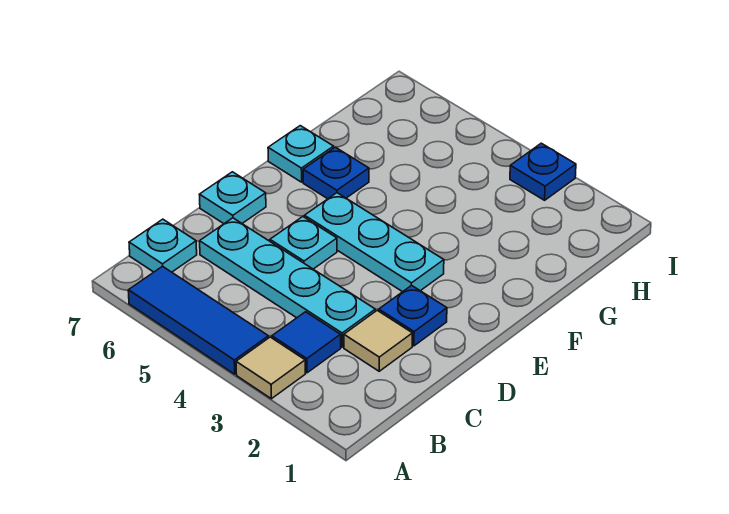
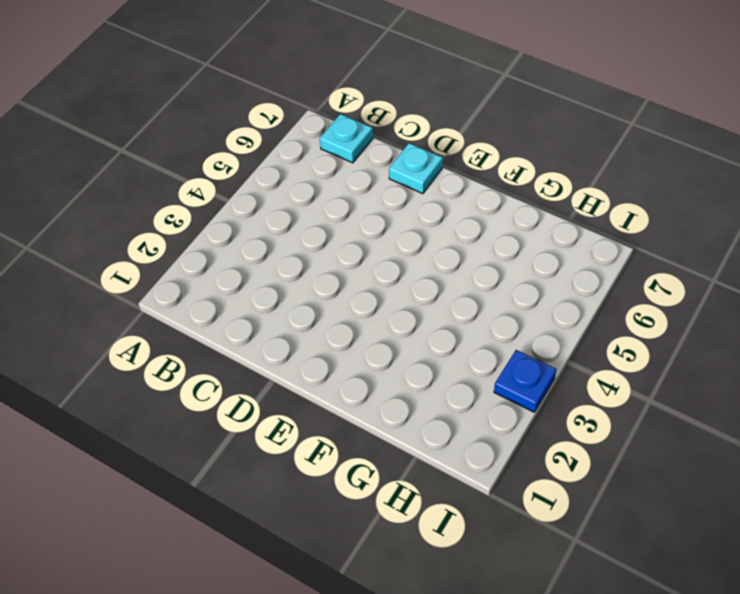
none -> tan 1x1 tile [236,337,305,399]
none -> blue 1x3 tile [128,266,268,374]
none -> blue 1x1 tile [272,312,341,373]

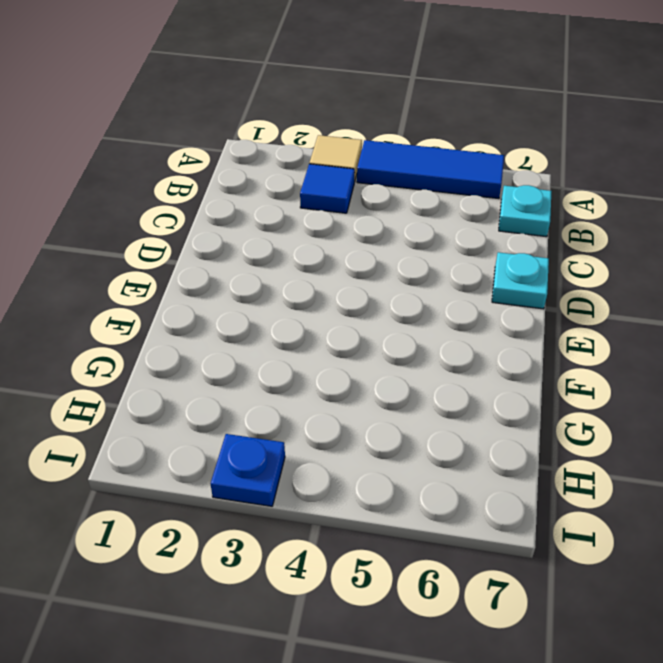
none -> tan 1x1 tile [344,310,413,371]
none -> cyan 1x4 plate [200,218,375,347]
none -> blue 1x1 plate [379,285,447,346]

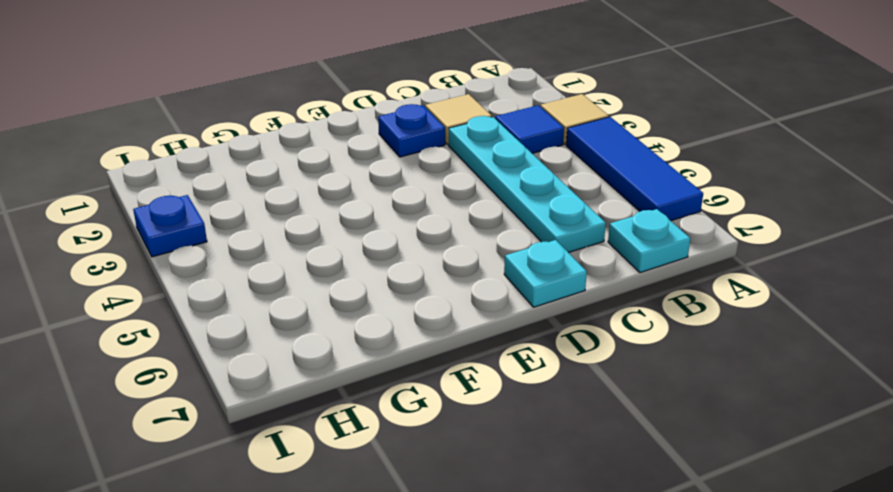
none -> cyan 1x1 plate [270,217,337,269]
none -> cyan 1x3 plate [304,193,444,292]
none -> blue 1x1 plate [303,147,369,199]

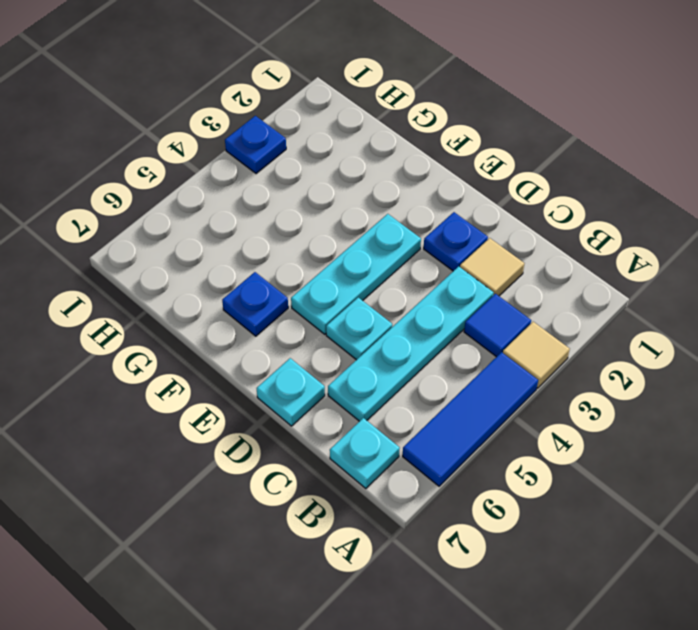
none -> cyan 1x1 plate [268,126,334,182]

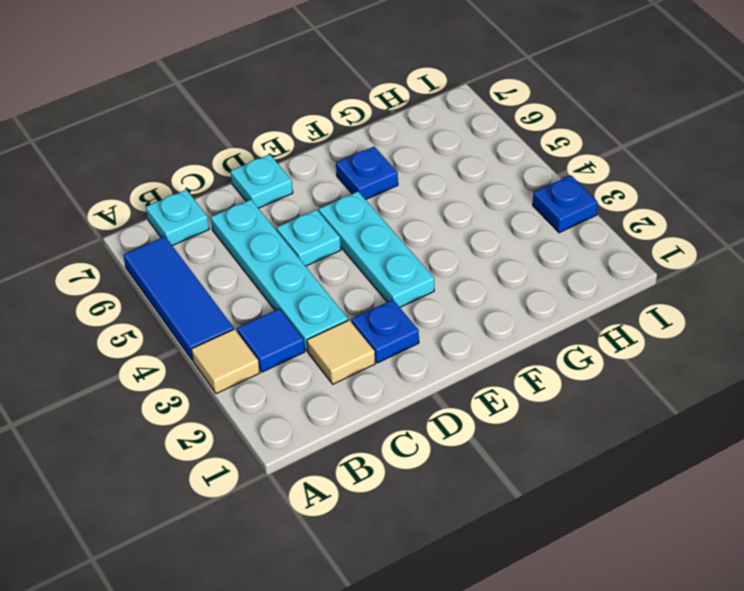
none -> cyan 1x1 plate [268,126,334,182]

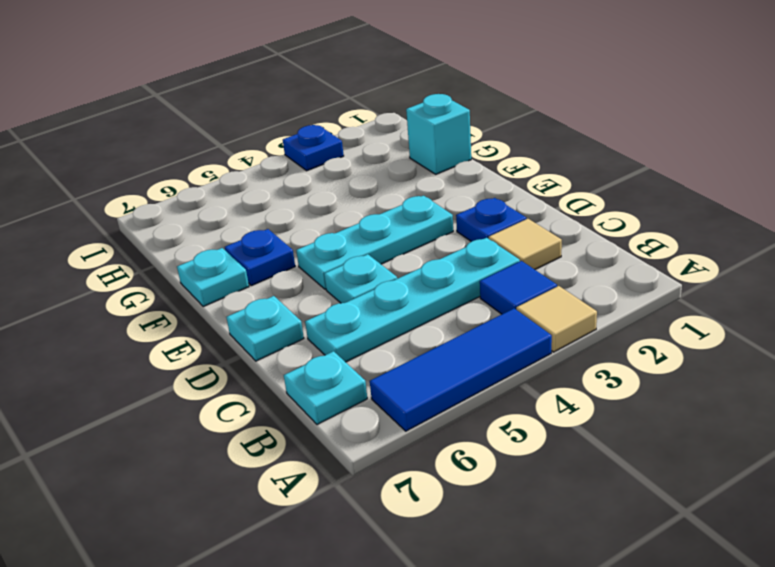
cyan 1x1 brick [406,94,471,174] -> none

